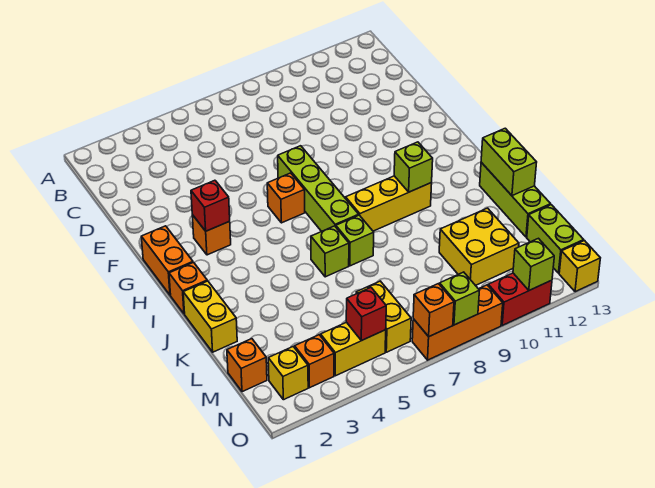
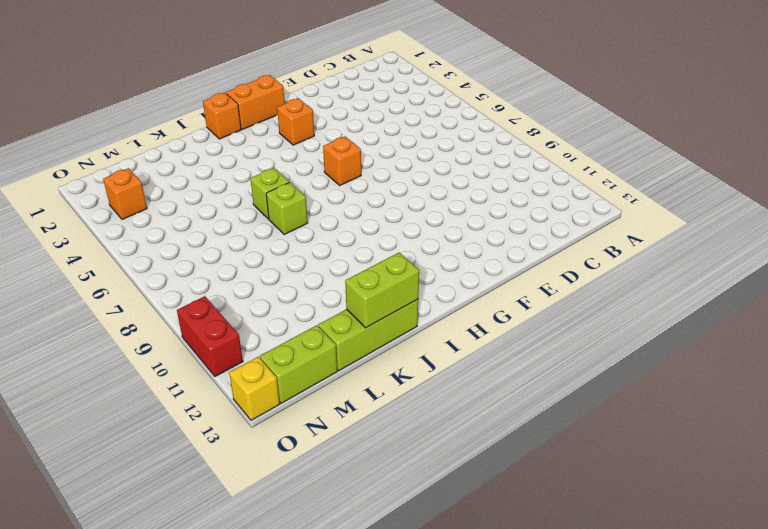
none -> lime 1x4 brick [278,146,359,231]
none -> yellow 1x3 brick [346,176,432,231]
none -> yellow 1x2 brick [183,281,237,352]

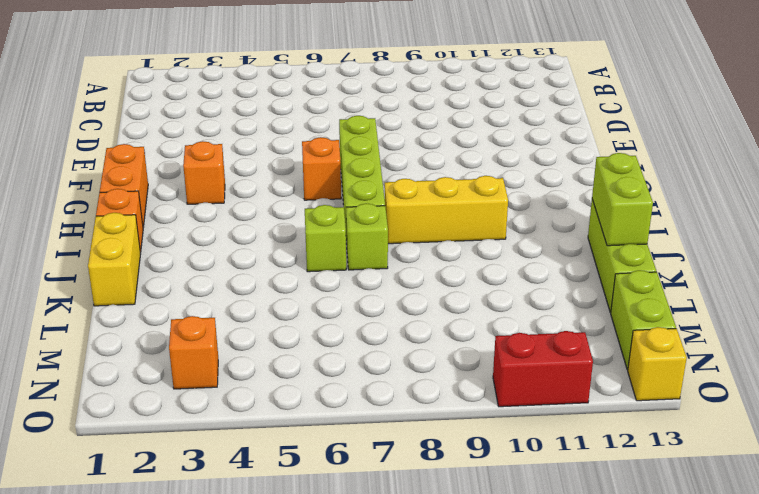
none -> yellow 2x2 brick [439,208,519,286]
none -> orange 1x1 brick [227,339,267,392]
none -> yellow 1x2 brick [356,281,411,352]

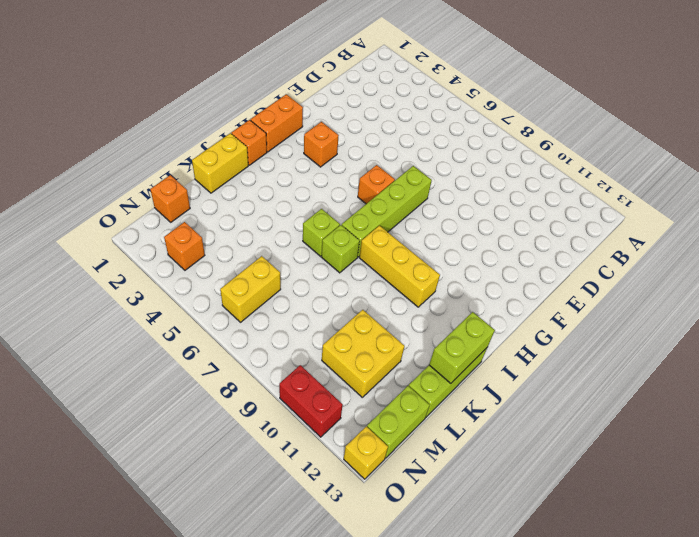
none -> yellow 1x1 brick [268,347,308,400]
none -> yellow 1x2 brick [321,322,386,376]
none -> orange 1x3 brick [412,285,503,360]

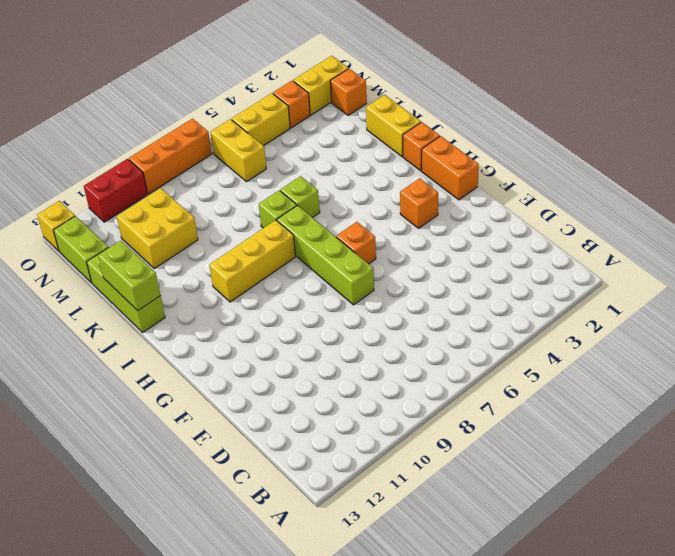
yellow 1x2 brick [293,56,348,115] -> yellow 1x1 brick [268,347,308,400]
none -> red 1x1 brick [191,180,230,231]
none -> lime 1x1 brick [394,142,433,192]
none -> red 1x1 brick [346,288,386,341]

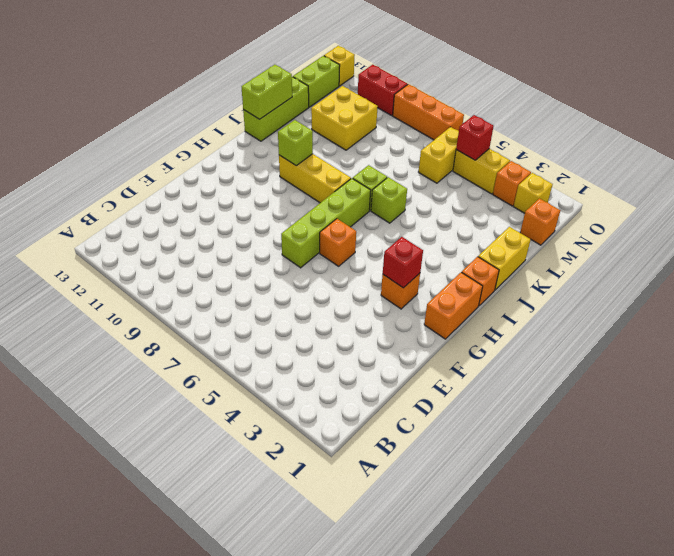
none -> orange 1x1 brick [413,284,454,337]
none -> lime 1x1 brick [440,272,479,325]
none -> lime 1x1 brick [513,238,554,290]

